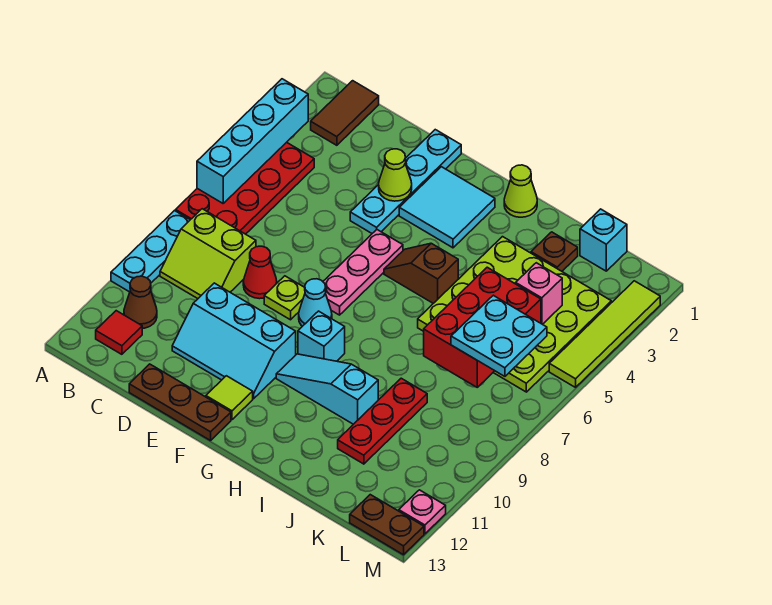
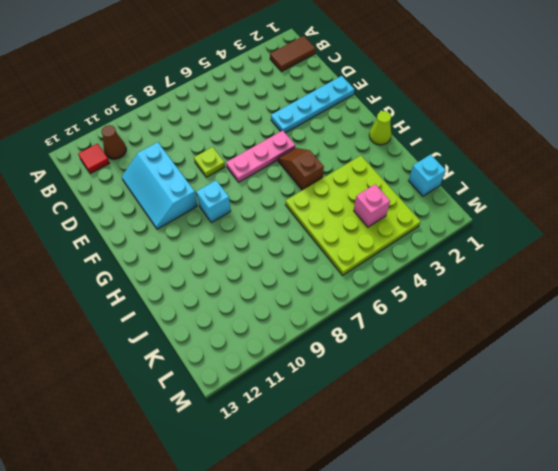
none -> red 2x4 plate [176,142,314,234]
none -> cyan 1x3 plate [111,211,190,292]
none -> lime 2x2 slope [160,209,256,299]
none -> red 1x1 cone [243,246,277,299]

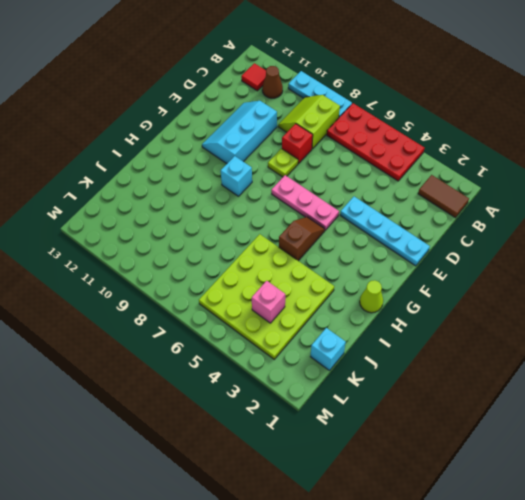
red 1x1 brick [282,124,313,163] -> red 1x1 cone [243,246,277,299]
none -> brown 1x3 plate [129,364,231,441]
none -> cyan 2x2 tile [399,167,495,248]
none -> cyan 1x1 cone [299,279,332,326]
none -> lime 1x1 tile [206,376,253,420]

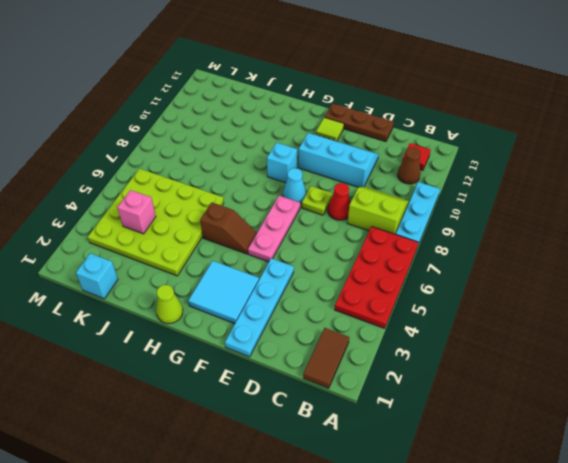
none -> cyan 1x3 slope [276,354,378,424]
none -> brown 1x1 plate [531,232,578,271]
none -> red 1x3 plate [338,378,427,464]
none -> brown 1x2 plate [350,495,424,555]

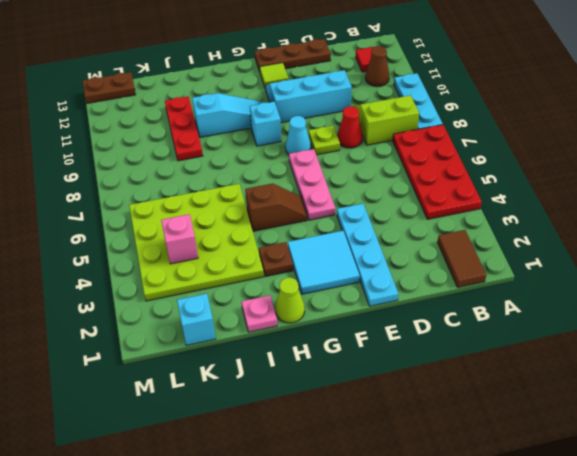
brown 1x1 plate [259,242,293,276] -> brown 1x1 plate moved to [531,232,578,271]
pink 1x1 plate [242,295,277,332] -> pink 1x1 plate moved to [399,490,446,534]
none -> lime 1x4 tile [549,281,660,387]
none -> cyan 1x4 brick [197,79,308,203]
none -> lime 1x1 cone [379,149,412,201]
none -> red 2x3 brick [424,267,541,387]

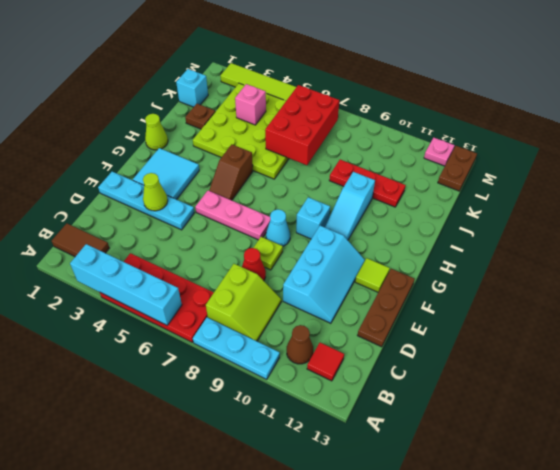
red 2x3 brick [265,85,339,165] -> red 2x3 brick turned to [424,267,541,387]
none -> cyan 2x2 plate [451,295,547,376]

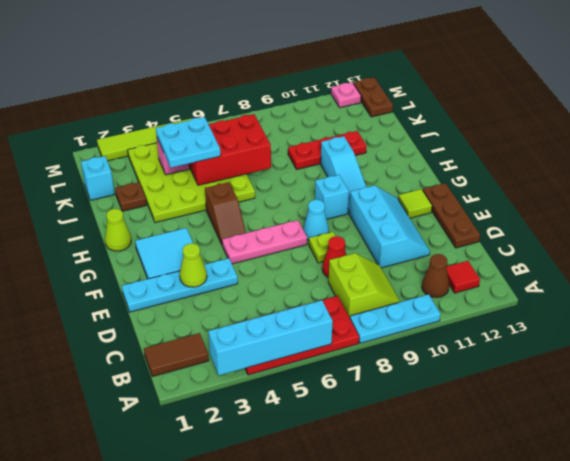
cyan 2x2 plate [156,117,220,168] -> cyan 2x2 plate moved to [451,295,547,376]

